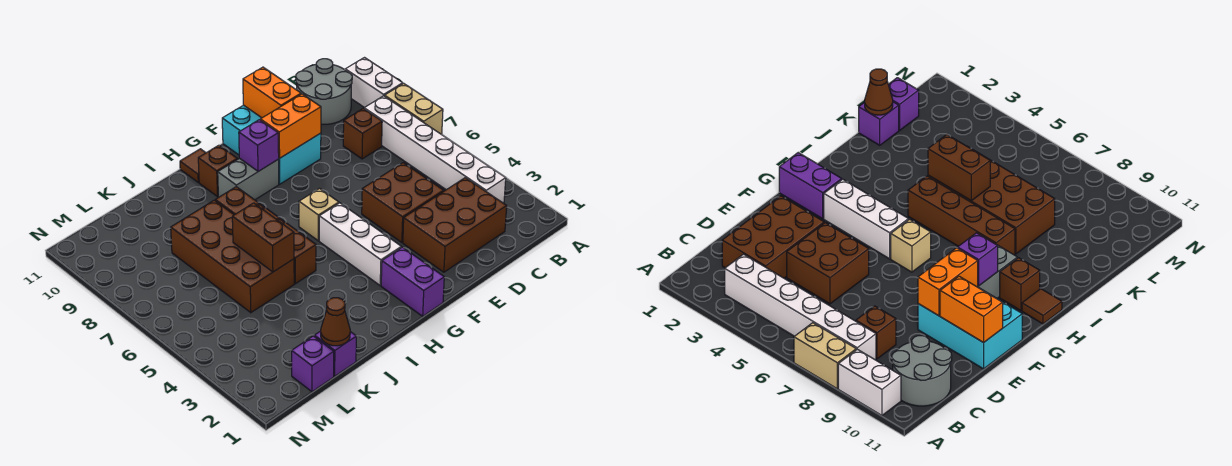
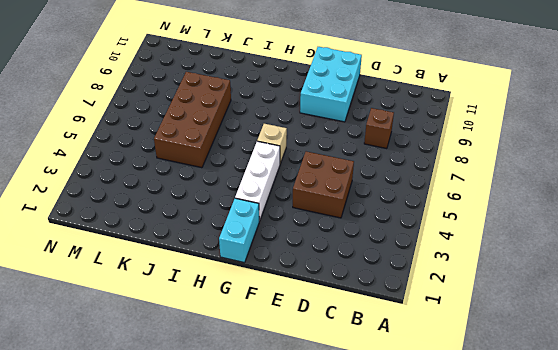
cyan 1x2 brick [219,198,259,263] -> purple 1x2 brick [381,247,444,316]
none -> tan 1x2 brick [385,84,443,134]
none -> white 1x2 brick [345,58,403,108]
none -> white 1x6 brick [364,96,506,203]

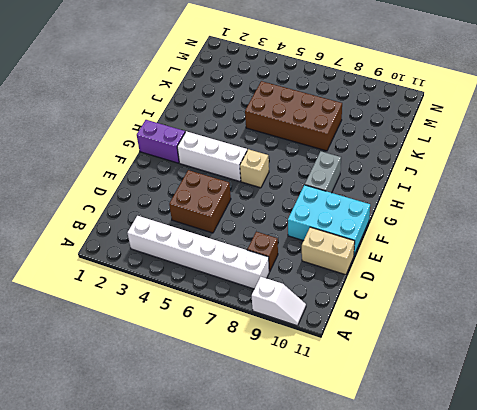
white 1x2 slope [252,277,306,326] -> white 1x2 brick [345,58,403,108]
tan 1x2 brick [302,227,355,275] -> tan 1x2 brick moved to [385,84,443,134]
none -> grey 2x2 round brick [296,59,352,124]
none -> brown 2x3 brick [403,178,507,272]
none -> brown 1x1 brick [198,145,237,197]

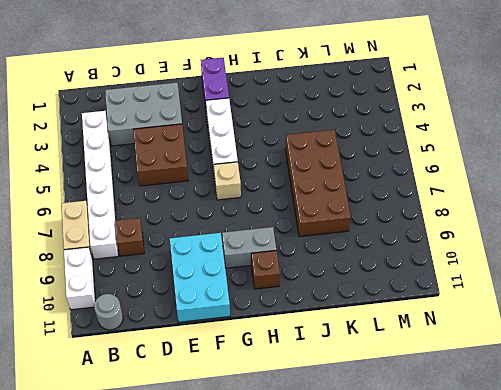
grey 1x1 round brick [94,294,123,330] -> grey 2x2 round brick [296,59,352,124]
grey 2x3 brick [105,83,182,146] -> brown 2x3 brick [403,178,507,272]
none -> brown 1x1 tile [180,149,206,182]
none -> brown 1x4 brick [215,187,316,284]
none -> purple 1x1 brick [314,331,356,376]

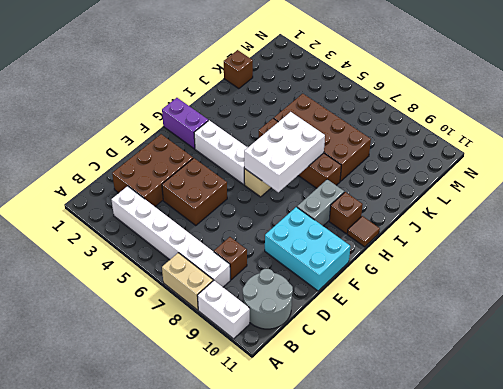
white 2x3 brick [244,112,325,192] -> none
brown 1x1 brick [224,50,253,89] -> purple 1x1 brick [314,331,356,376]
none -> purple 1x1 brick [292,336,334,392]
none -> orange 1x2 brick [260,94,321,158]
none -> orange 1x2 brick [243,67,301,118]

